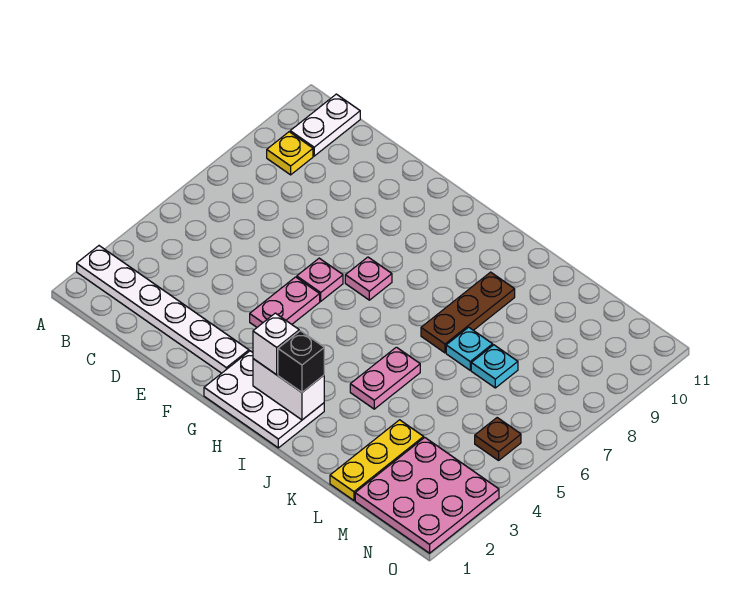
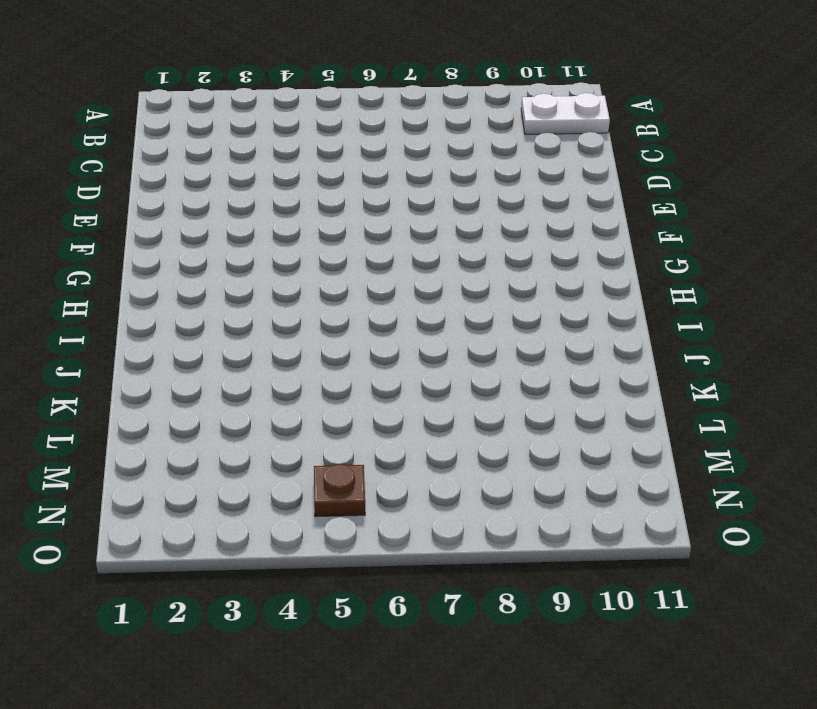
none -> white 1x6 plate [77,246,249,373]
none -> yellow 1x1 plate [267,132,313,175]
none -> pink 1x2 plate [250,277,320,327]

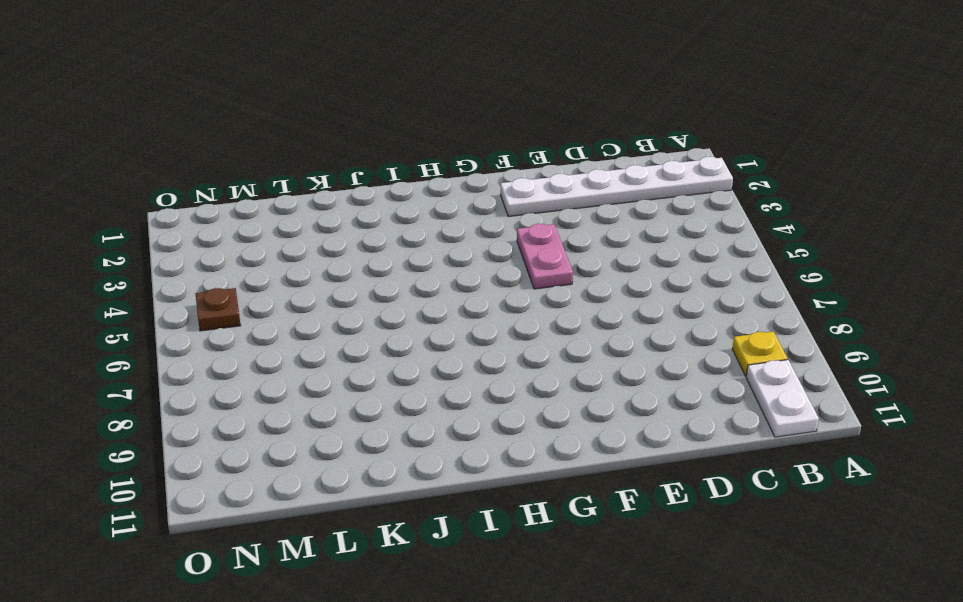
none -> pink 1x1 plate [297,258,343,301]
none -> white 2x3 plate [204,351,324,448]
none -> pink 1x1 plate [345,257,392,300]

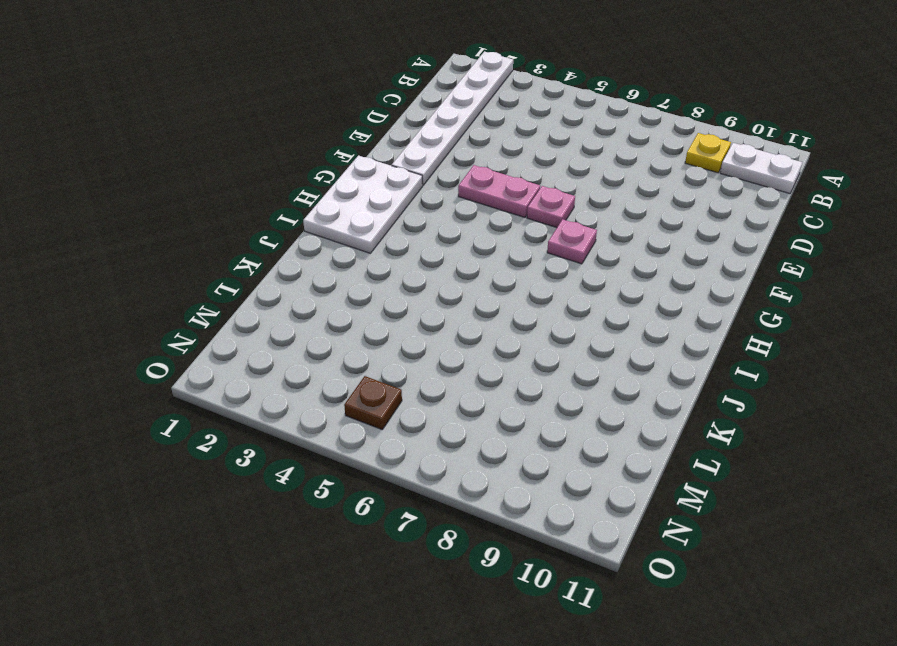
none -> pink 1x2 plate [350,347,420,409]
none -> brown 1x3 plate [421,272,515,353]
none -> cyan 1x1 plate [446,327,493,370]

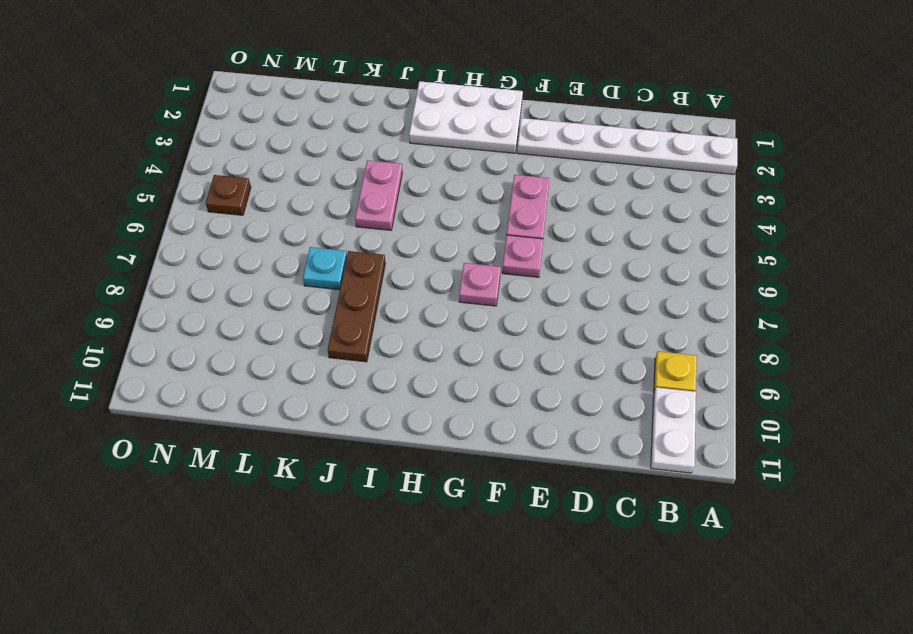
none -> yellow 1x3 plate [330,420,424,500]
none -> cyan 1x1 plate [471,345,518,388]
none -> pink 3x3 plate [355,438,499,553]

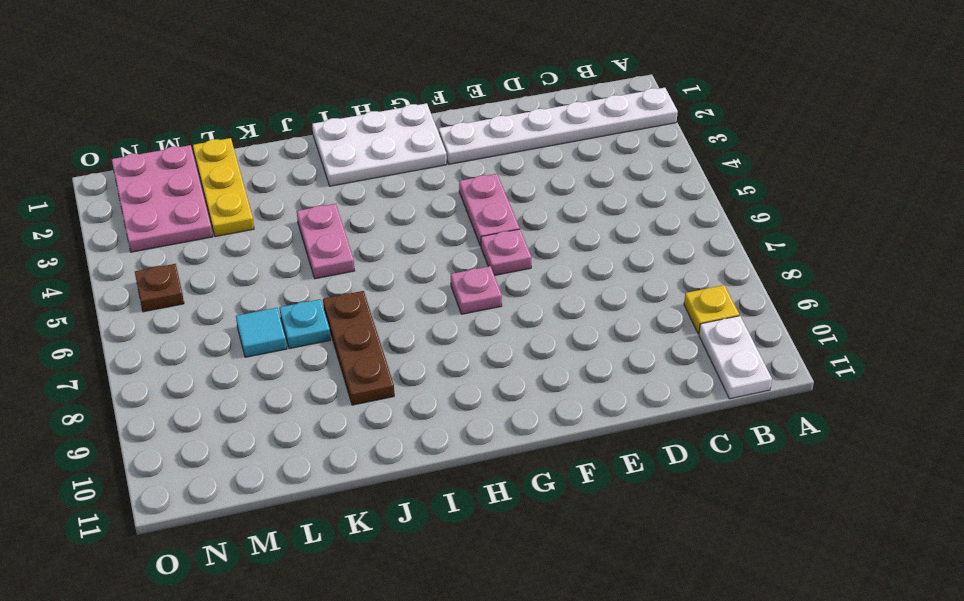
cyan 1x1 tile [236,308,287,357] -> cyan 1x1 plate [471,345,518,388]
pink 2x3 plate [112,145,213,252] -> pink 3x3 plate [355,438,499,553]
none -> white 1x2 brick [253,359,324,420]
none -> white 1x1 brick [253,313,299,375]
none -> black 1x1 brick [278,331,324,392]

